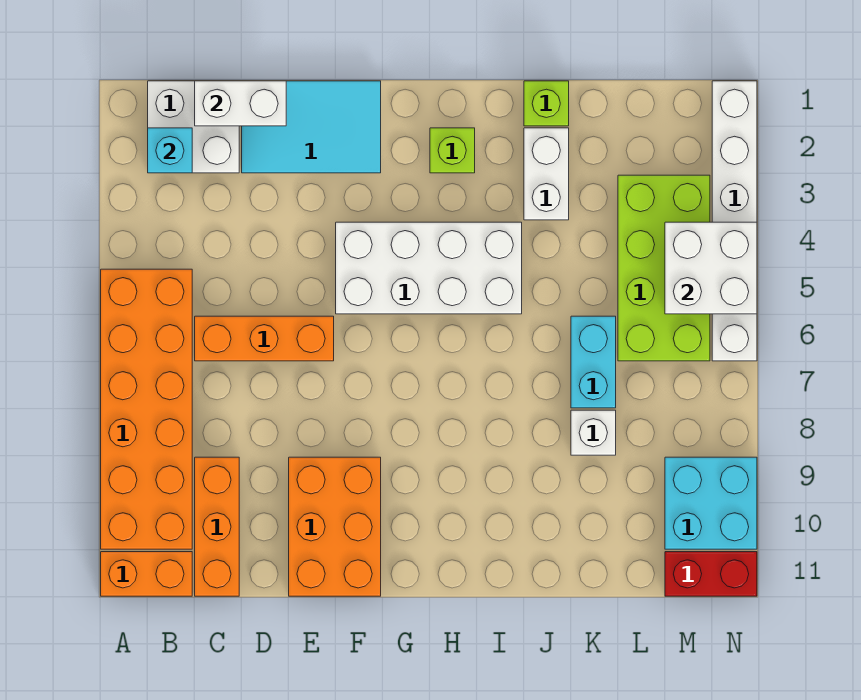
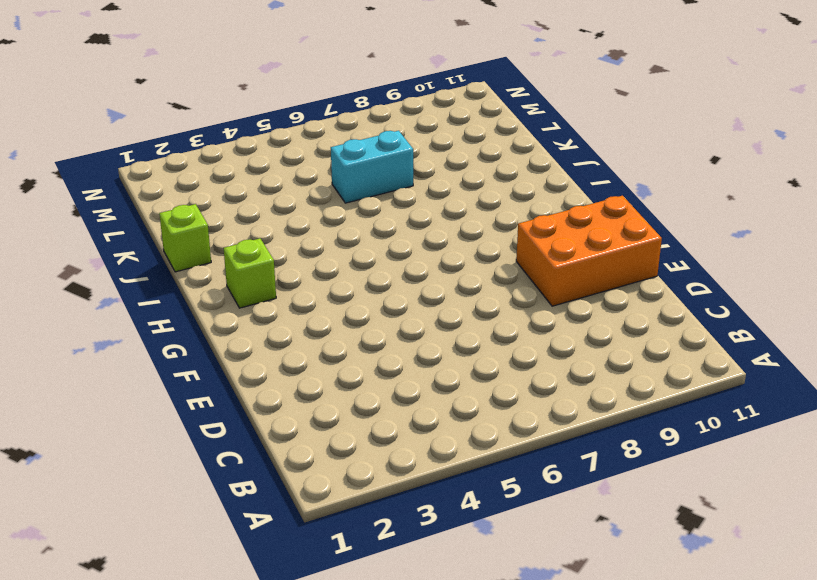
none -> orange 2x6 brick [101,269,192,549]
none -> orange 1x2 brick [101,552,192,596]
none -> white 2x2 brick [148,81,239,173]

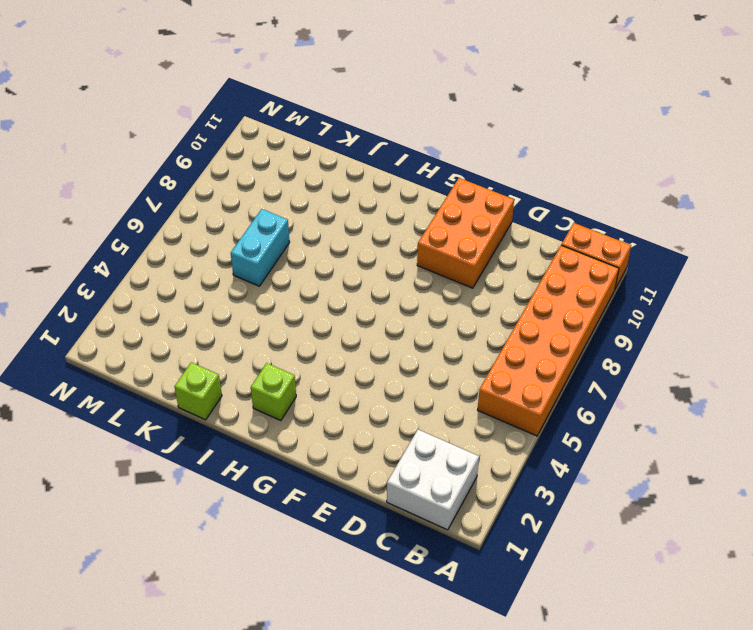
none -> orange 1x3 brick [195,316,334,361]
none -> orange 1x3 brick [195,457,239,596]
none -> cyan 2x3 tile [242,81,381,173]

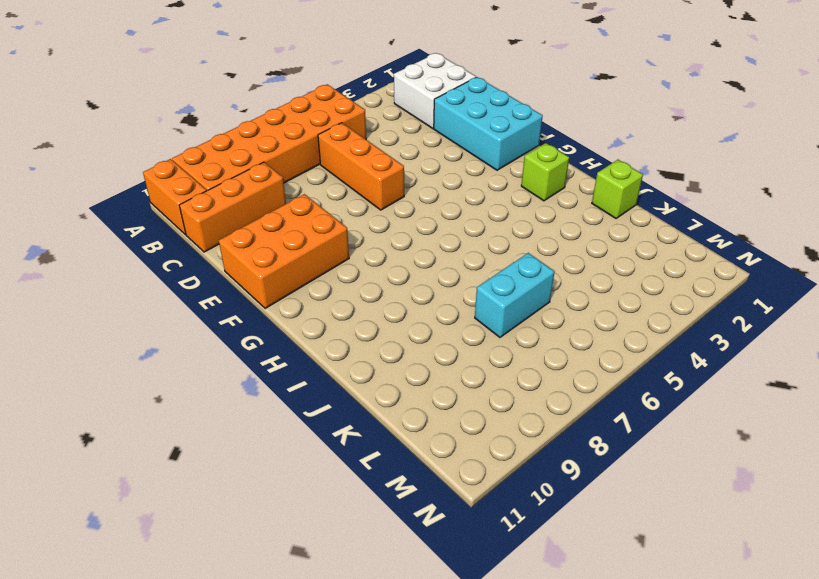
cyan 2x3 brick [434,77,543,170] -> cyan 2x3 tile [242,81,381,173]
none -> white 2x4 brick [336,222,522,314]
none -> white 1x2 brick [524,128,569,220]
none -> white 1x1 brick [571,410,616,455]

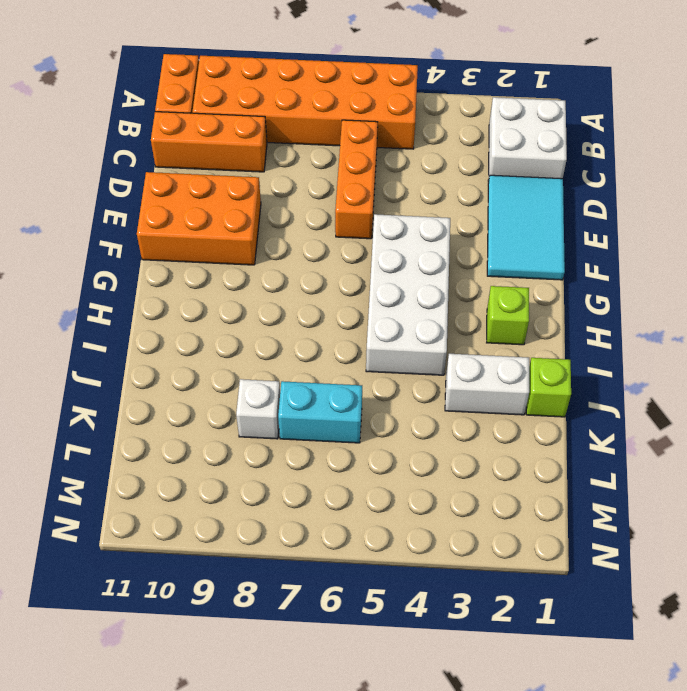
none -> lime 2x4 brick [618,175,710,361]
none -> cyan 2x2 brick [665,457,757,549]
none -> red 1x2 brick [665,552,757,596]

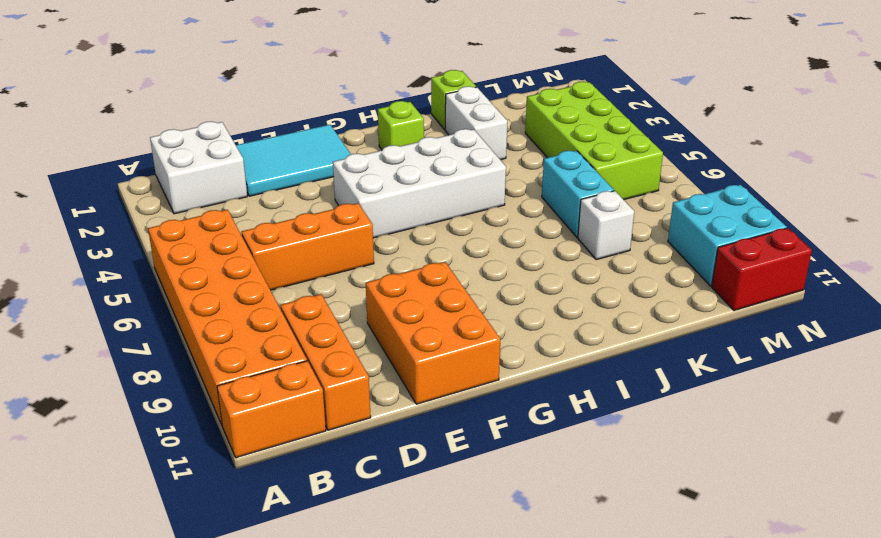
none -> white 1x6 brick [712,81,757,361]
none -> cyan 1x1 brick [148,128,192,173]
none -> white 1x2 brick [195,81,286,126]

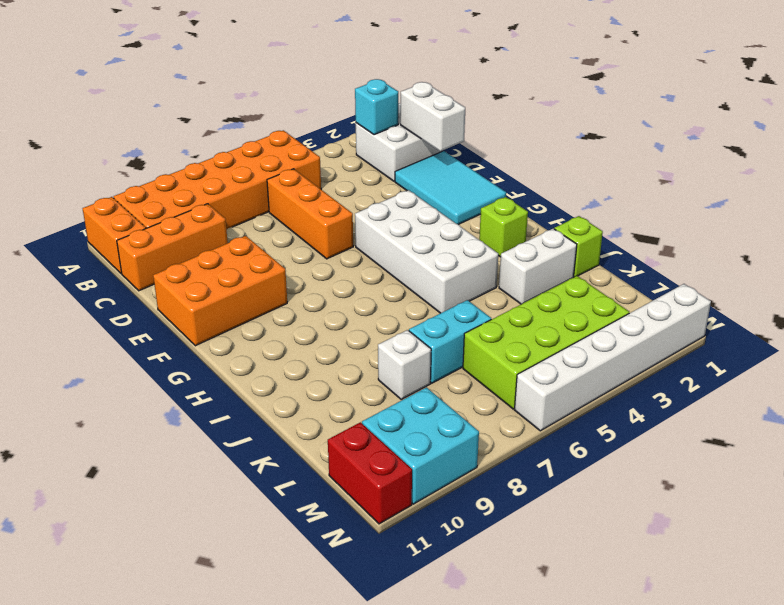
none -> white 2x2 brick [665,222,757,314]

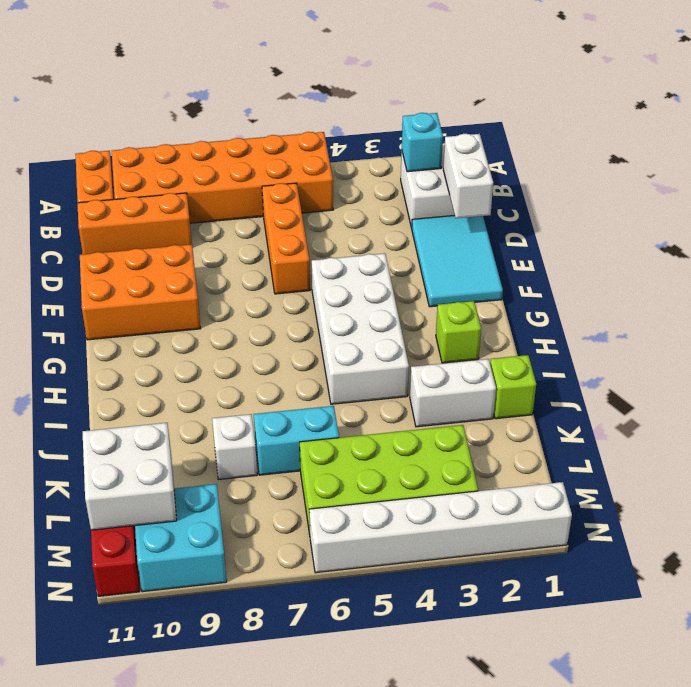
white 2x2 brick [83,423,177,530] -> white 2x2 brick moved to [665,222,757,314]

